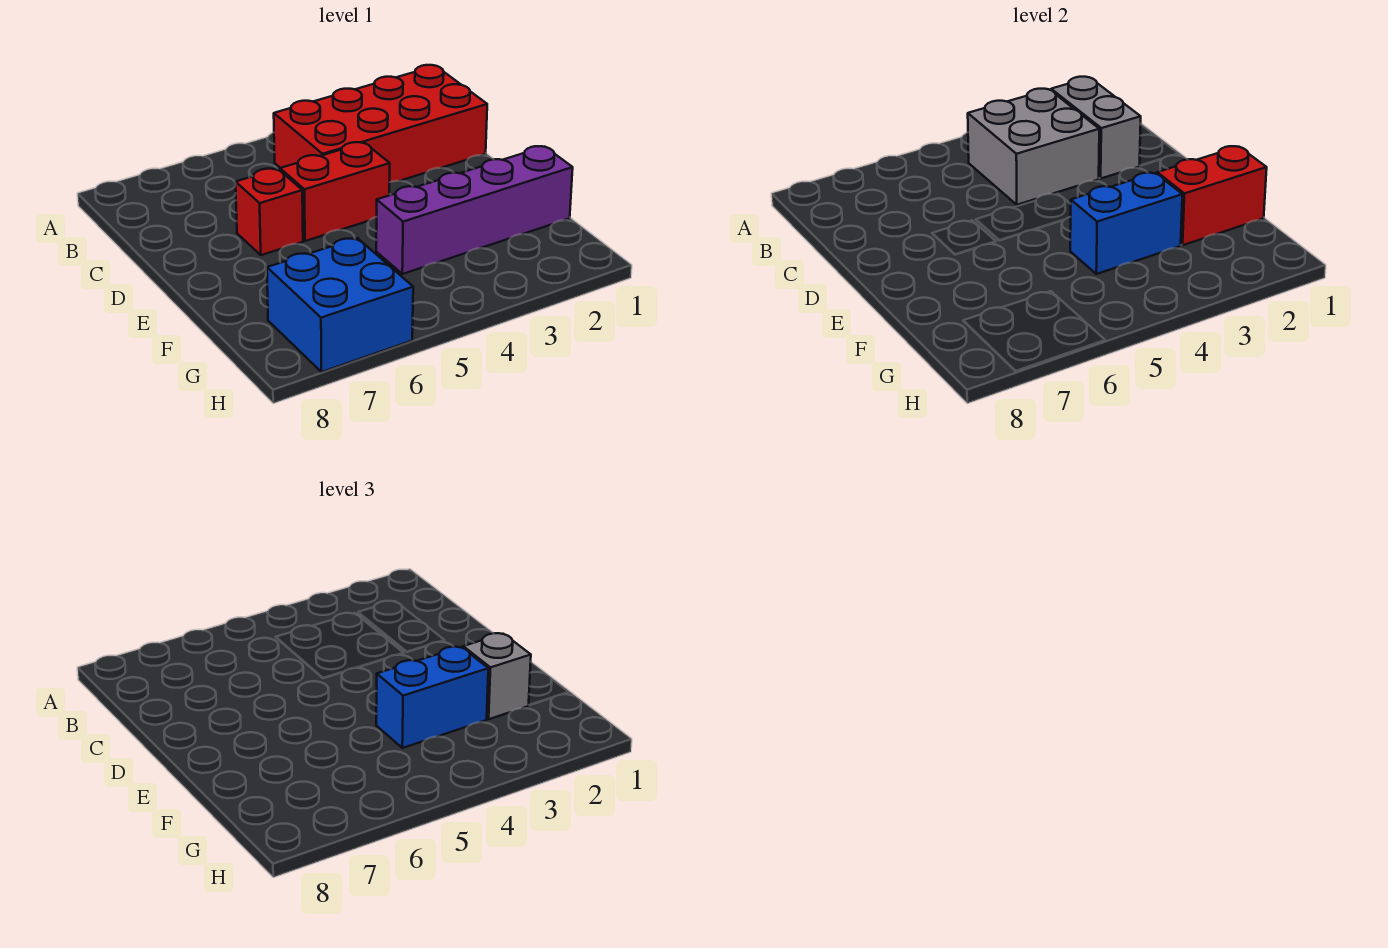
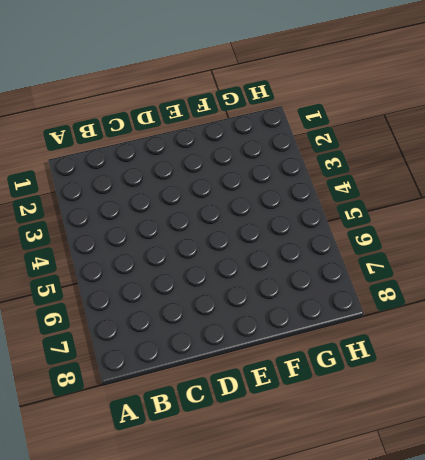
none -> red 2x4 brick [274,65,487,182]
none -> red 1x2 brick [280,142,390,241]

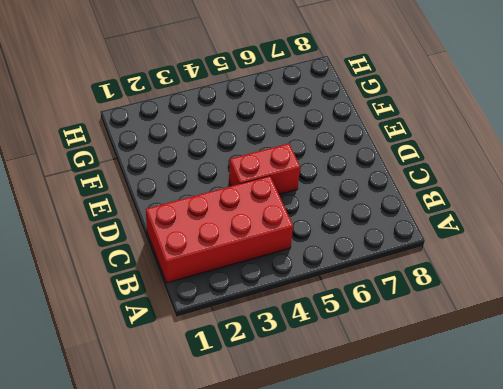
none -> red 1x1 brick [236,169,303,255]
none -> purple 1x4 brick [376,146,573,274]

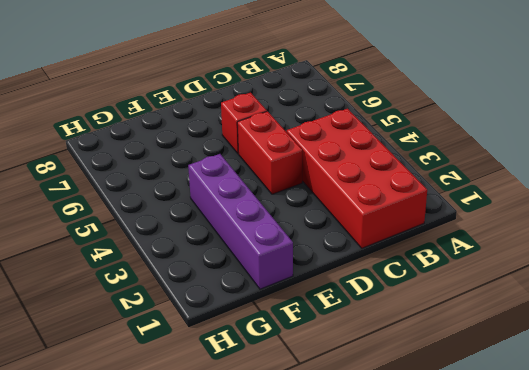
none -> blue 2x2 brick [267,238,413,372]
none -> grey 1x2 brick [1051,77,1141,178]

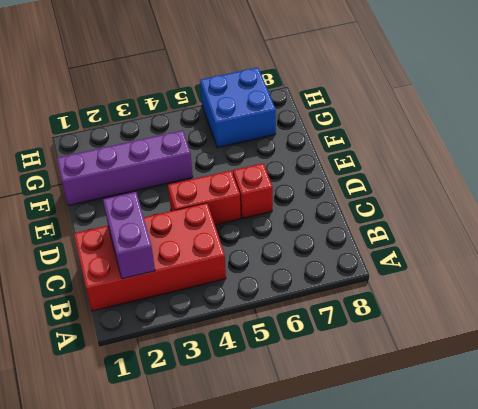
purple 1x2 brick [103,192,155,279] -> grey 1x2 brick [1051,77,1141,178]
none -> grey 2x2 brick [968,89,1099,205]
none -> red 1x2 brick [1157,146,1267,245]

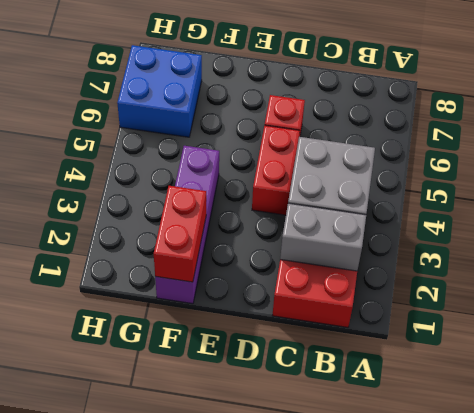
none -> blue 1x2 brick [1070,173,1182,274]
none -> grey 1x1 brick [463,633,531,719]

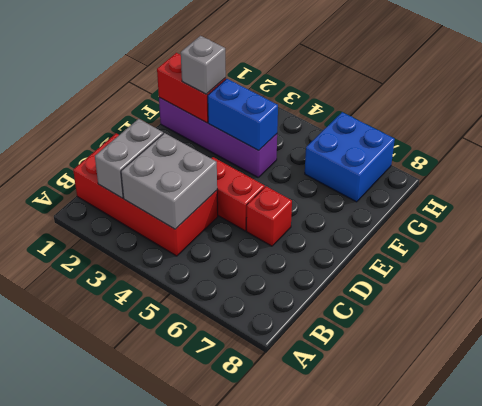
none -> blue 1x2 brick [376,647,488,748]

